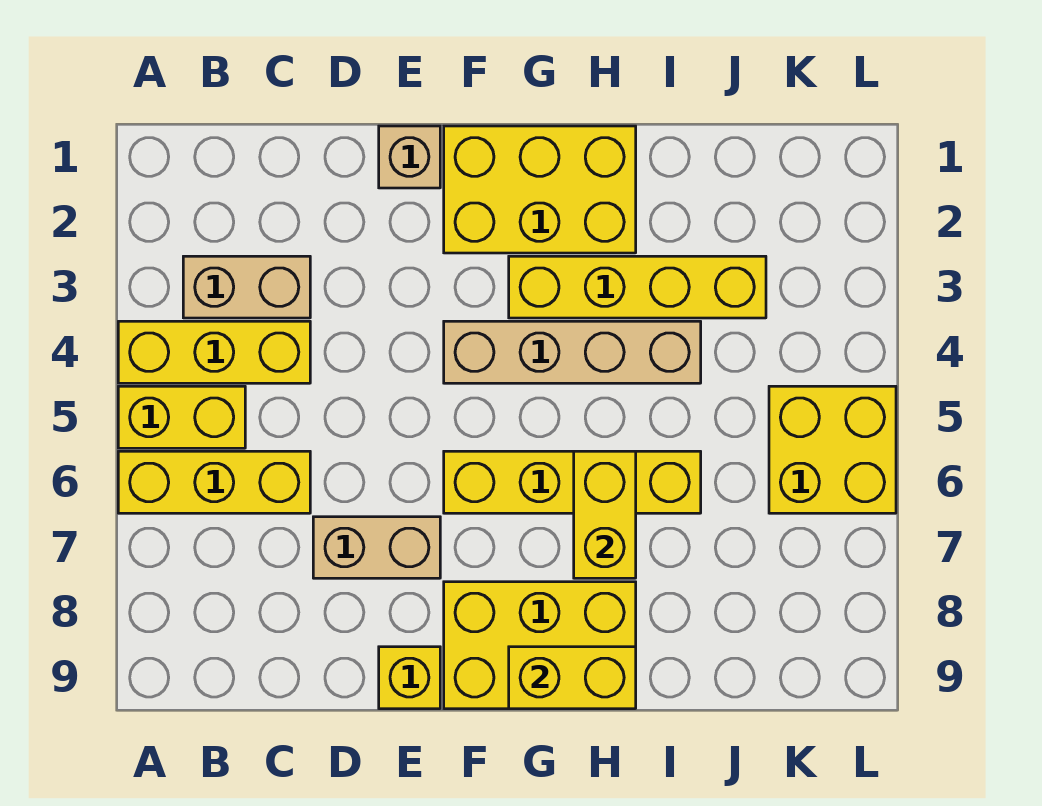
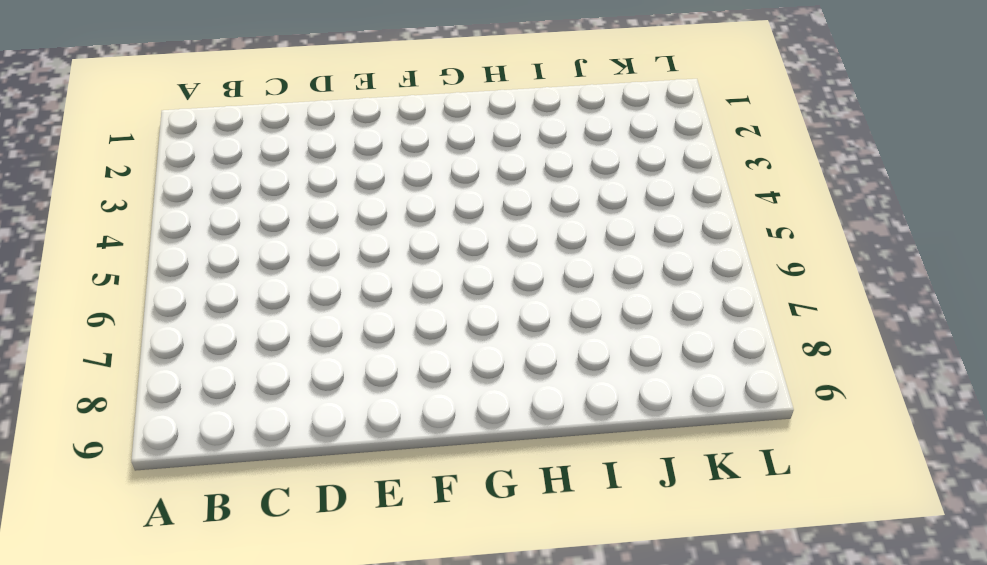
none -> yellow 1x3 brick [118,321,310,383]
none -> yellow 1x2 brick [118,386,245,448]
none -> yellow 1x3 brick [118,451,310,513]

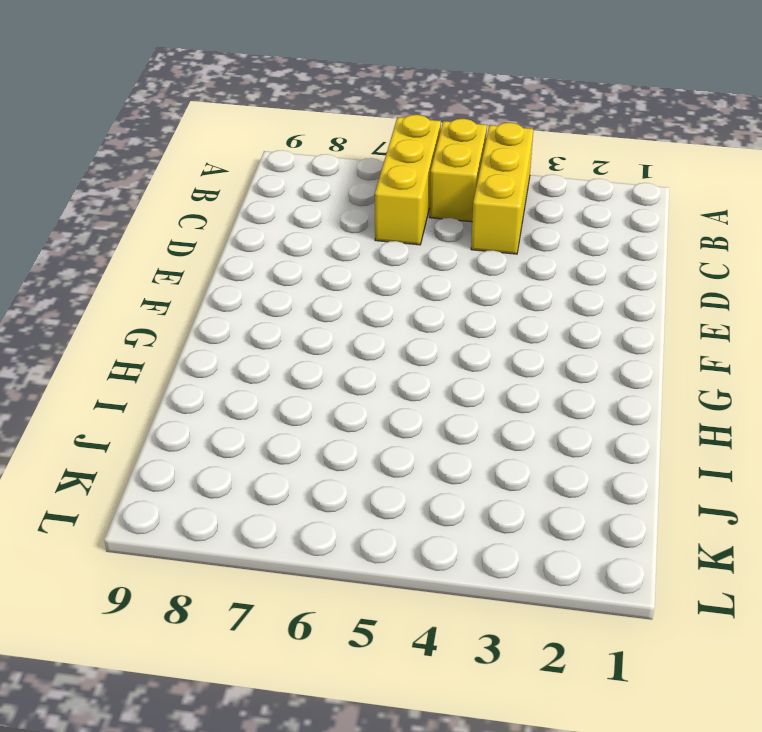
none -> tan 1x2 brick [183,256,310,318]
none -> tan 1x2 brick [313,517,440,578]
none -> tan 1x1 brick [379,126,440,188]

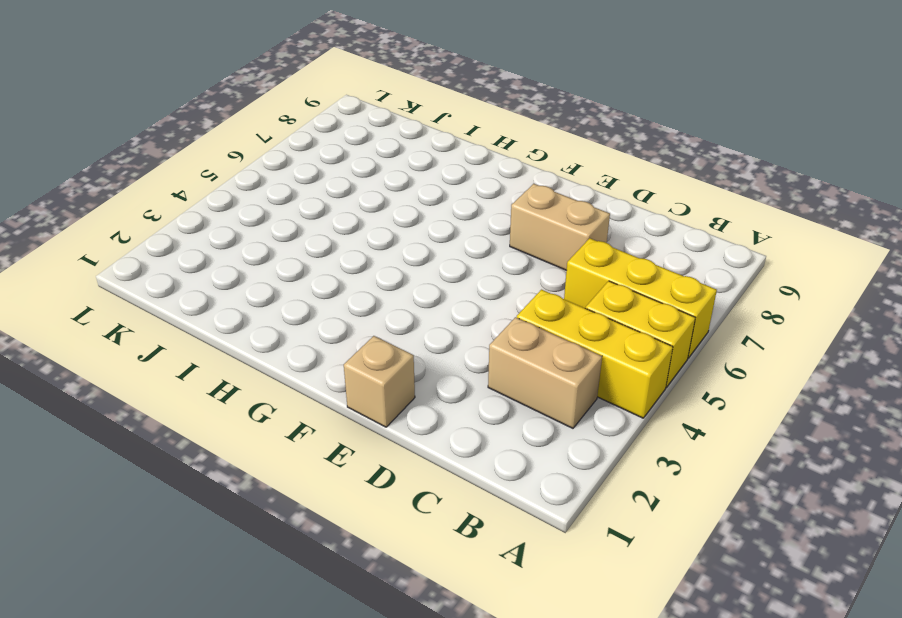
none -> yellow 1x1 brick [379,647,440,709]
none -> yellow 2x3 brick [444,126,636,253]
none -> tan 1x4 brick [444,321,701,383]

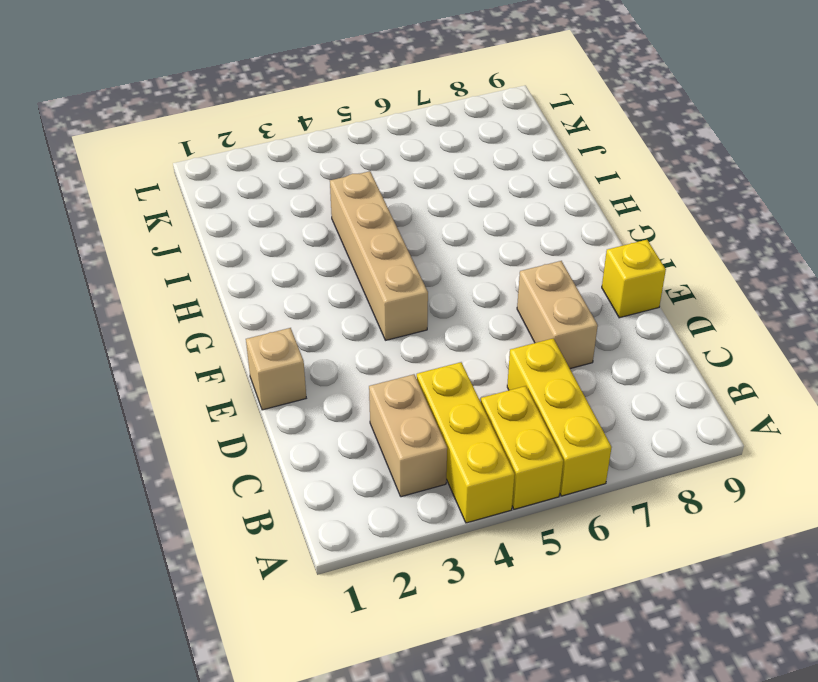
none -> yellow 2x3 brick [444,126,636,253]
none -> yellow 1x4 brick [444,451,701,513]
none -> yellow 2x3 brick [444,582,636,709]

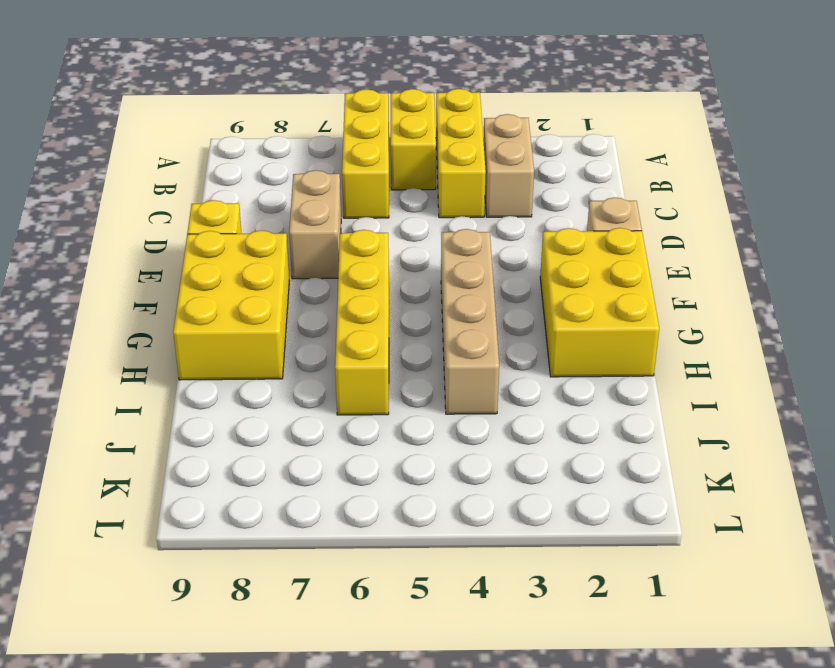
none -> yellow 1x4 brick [509,256,766,318]
none -> yellow 2x2 brick [769,386,896,513]
none -> yellow 1x2 brick [509,647,636,709]

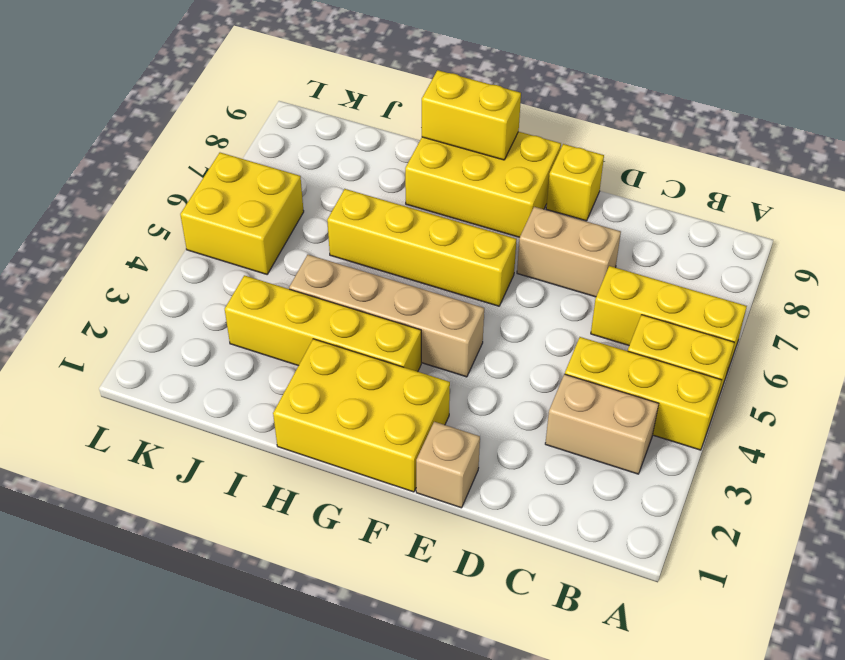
none -> yellow 1x2 brick [574,451,636,578]

